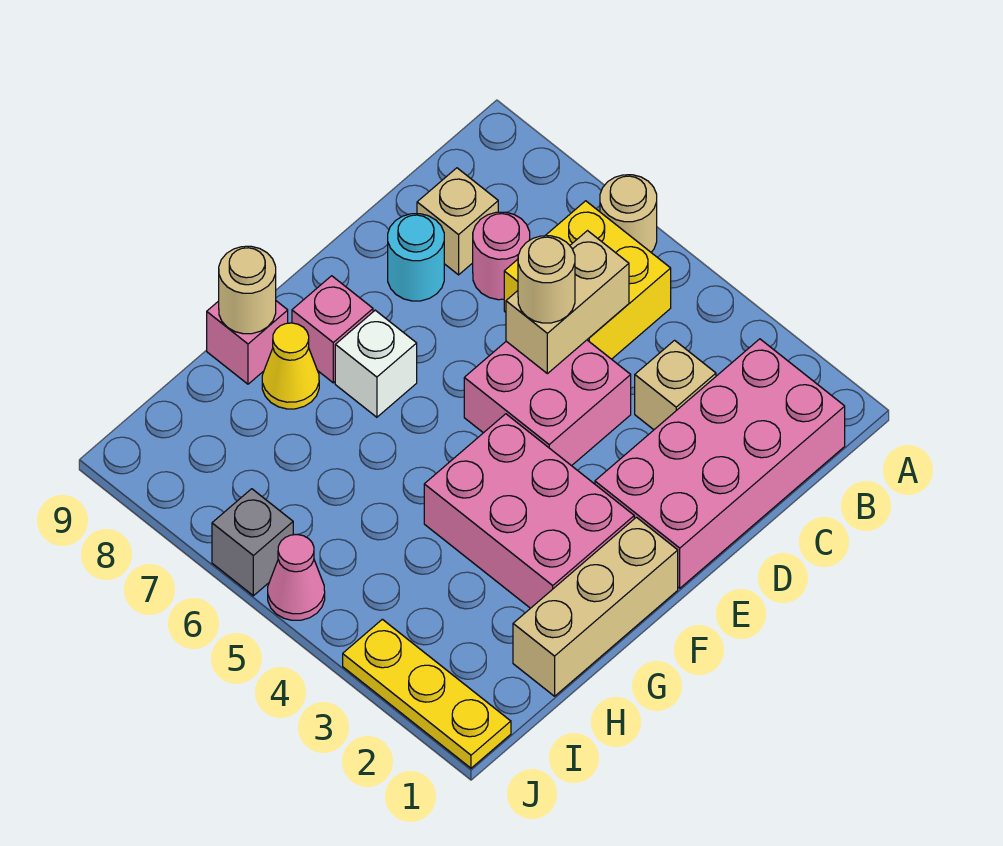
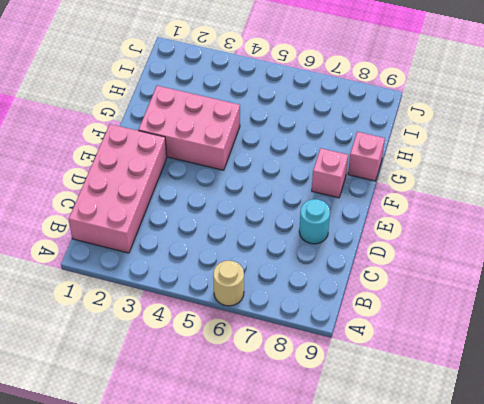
none -> yellow 2x2 brick [504,201,671,359]
none -> tan 1x1 brick [635,340,716,430]
none -> pink 1x1 round brick [473,212,530,300]

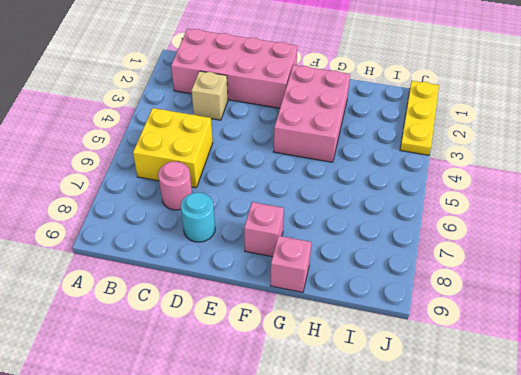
none -> tan 1x1 round brick [600,175,657,252]
none -> tan 1x1 brick [417,168,498,275]
none -> pink 2x2 brick [464,340,631,466]

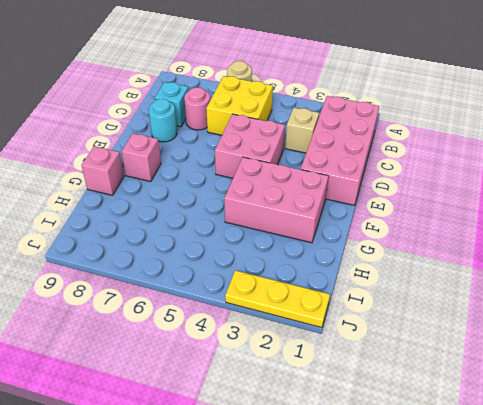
cyan 1x1 brick [155,82,189,127] -> tan 1x1 brick [417,168,498,275]
none -> tan 1x3 brick [513,517,678,696]
none -> white 1x1 brick [335,310,417,417]
none -> yellow 1x1 cone [262,323,319,409]

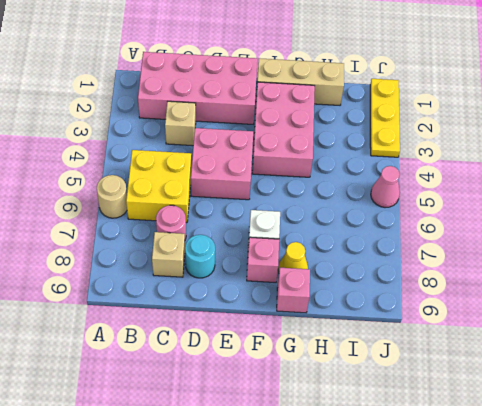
none -> grey 1x1 brick [212,489,293,596]
none -> tan 1x2 brick [506,231,629,374]
none -> tan 1x1 round brick [219,246,276,334]

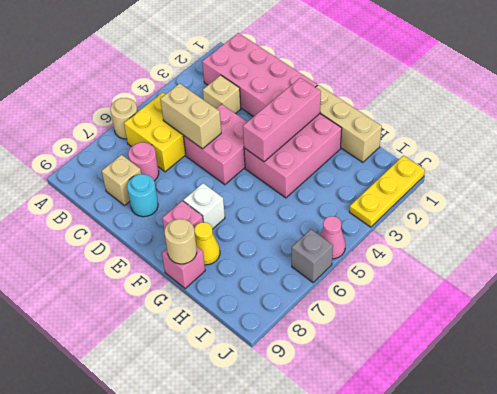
pink 1x3 brick [243,78,321,162] -> none
none -> tan 1x1 round brick [518,236,575,323]

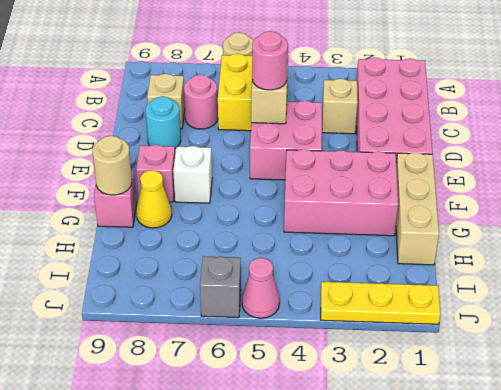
pink 1x1 round brick [252,31,288,90] -> tan 1x1 round brick [518,236,575,323]

